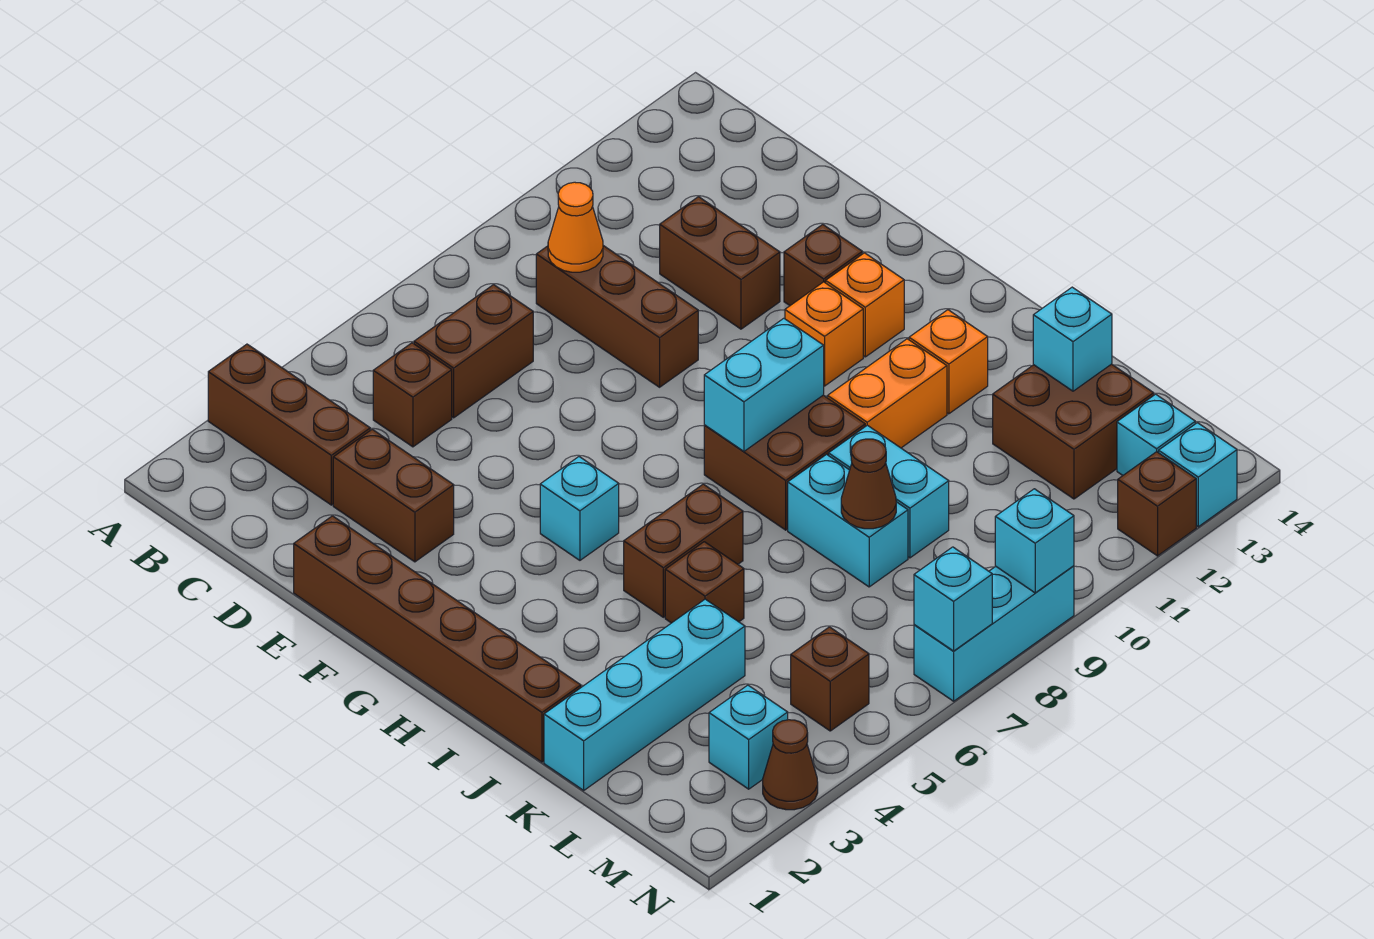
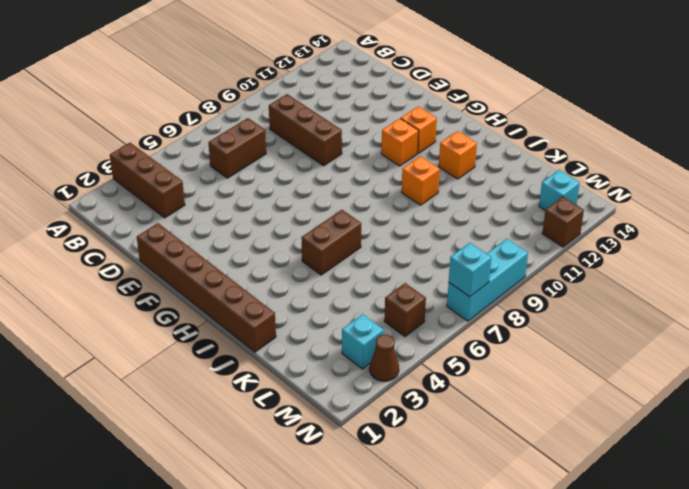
orange 1x1 brick [402,156,440,205] -> orange 1x2 brick [828,339,947,448]
none -> brown 1x1 brick [373,343,452,447]
none -> brown 1x2 brick [333,429,454,562]
none -> brown 1x2 brick [660,197,780,329]
none -> brown 1x1 brick [784,224,862,306]

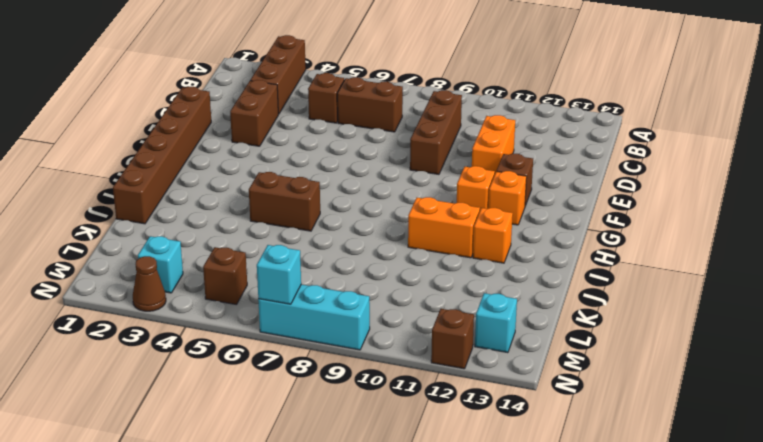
orange 1x2 brick [472,115,515,173] -> brown 1x2 brick [660,197,780,329]
none -> cyan 1x1 brick [540,457,619,560]
none -> brown 2x2 brick [704,395,865,530]
none -> brown 1x1 brick [665,542,744,623]
none -> cyan 1x2 brick [788,454,908,587]

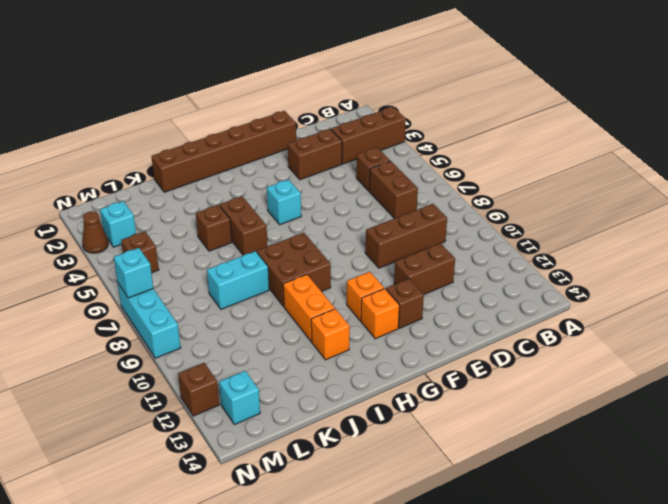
none -> cyan 1x2 brick [829,425,949,558]
none -> cyan 1x4 brick [544,599,745,790]
none -> brown 2x2 brick [993,364,1154,499]
none -> cyan 1x1 brick [1159,423,1237,527]

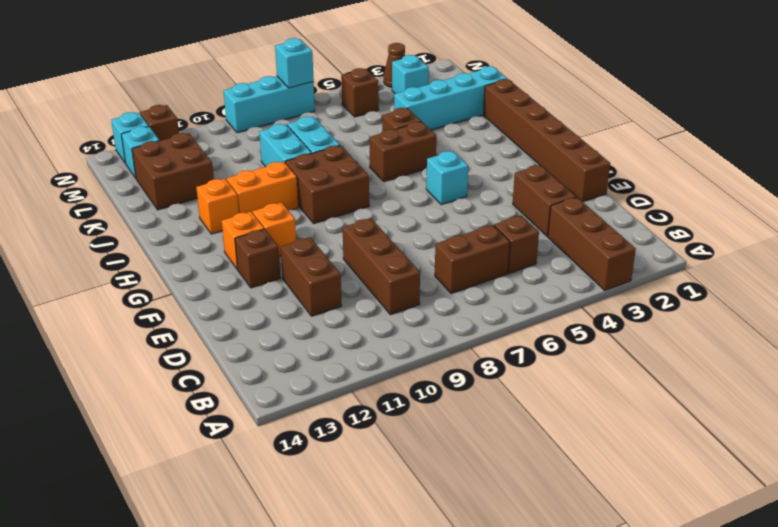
none -> orange 1x1 cone [548,182,603,272]
none -> cyan 1x2 brick [704,318,824,451]
none -> brown 1x1 cone [841,439,896,529]
none -> cyan 1x1 brick [1033,287,1112,391]

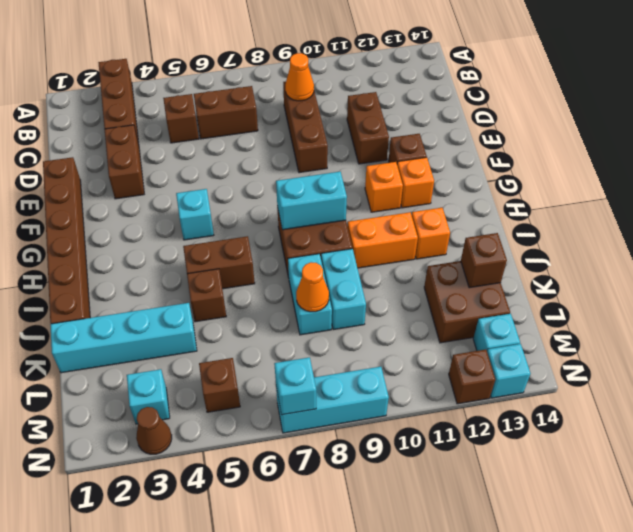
orange 1x1 cone [296,262,329,312] -> brown 1x1 cone [841,439,896,529]
brown 1x1 brick [461,233,507,288] -> cyan 1x1 brick [1033,287,1112,391]
none -> cyan 1x1 brick [995,489,1074,593]

